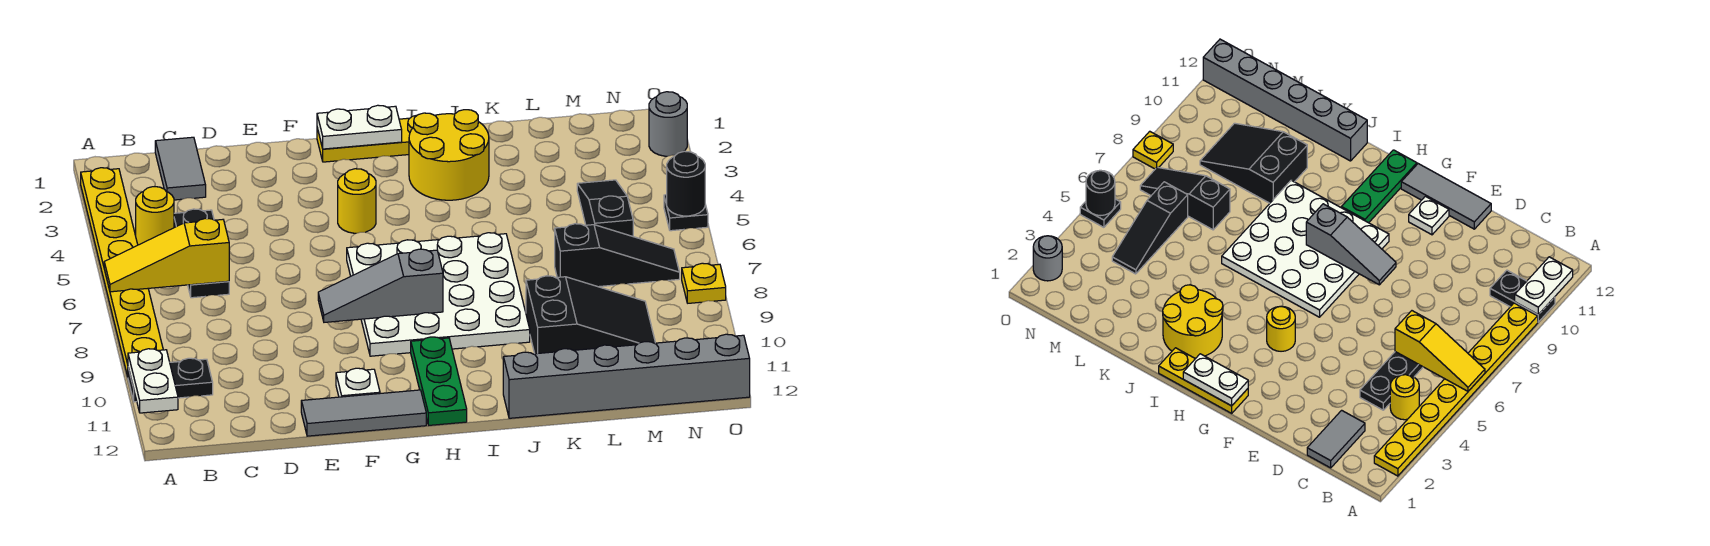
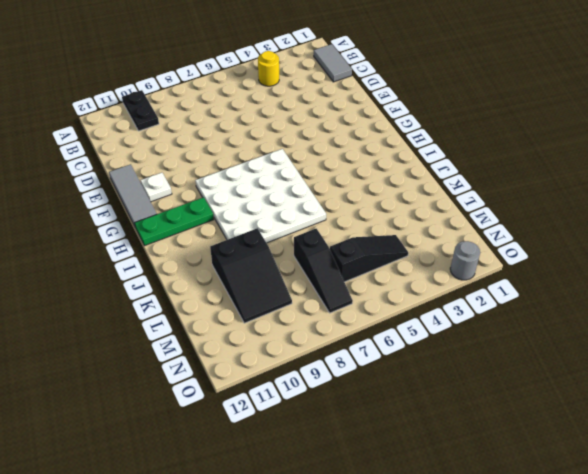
grey 1x2 tile [314,44,352,82] -> grey 1x2 tile turned to [155,137,206,200]
none -> yellow 1x8 plate [81,168,163,376]
none -> black 1x3 plate [174,209,229,298]
none -> yellow 1x3 plate [317,115,417,162]

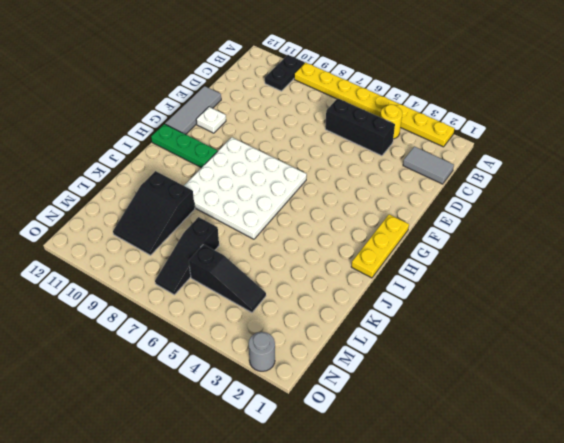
black 1x3 brick [325,98,395,156] -> black 1x3 plate [174,209,229,298]
none -> yellow 1x1 round brick [338,169,376,233]
none -> yellow 2x2 round brick [409,110,489,200]
none -> grey 1x6 brick [503,334,750,418]

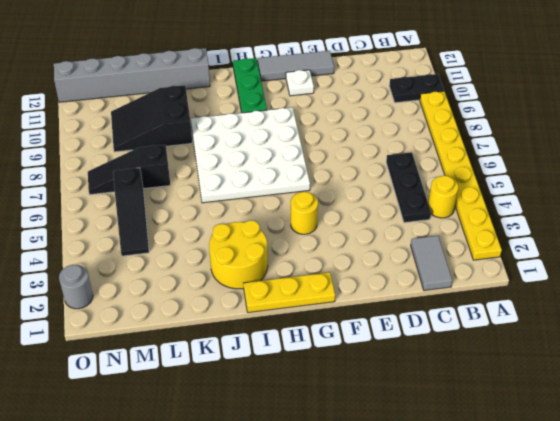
none -> black 1x1 plate [664,195,708,231]
none -> yellow 1x1 plate [682,263,726,303]
none -> yellow 1x3 slope [104,218,229,292]

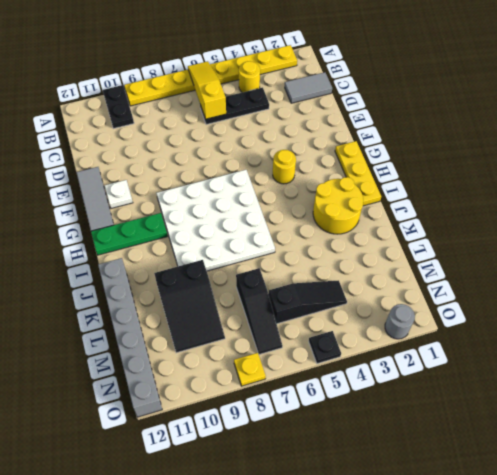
none -> white 1x2 plate [128,349,178,413]
none -> grey 1x3 slope [318,249,443,322]
none -> white 1x2 plate [317,105,402,149]

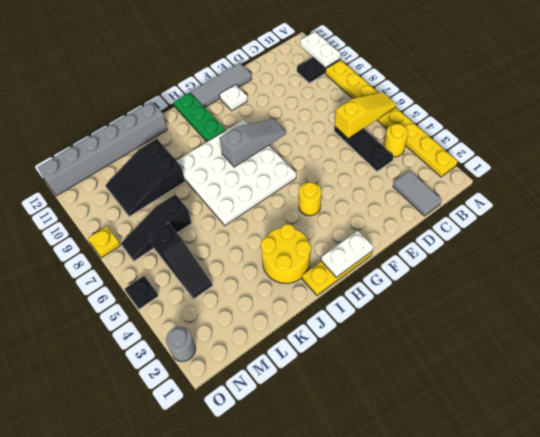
none -> black 1x1 round brick [667,151,705,216]

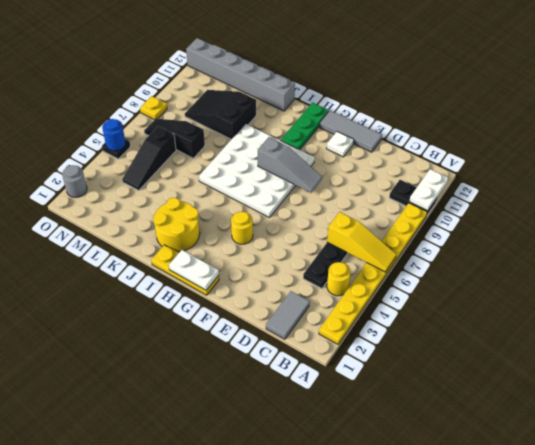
blue 1x1 round brick [102,119,126,151] -> black 1x1 round brick [667,151,705,216]

